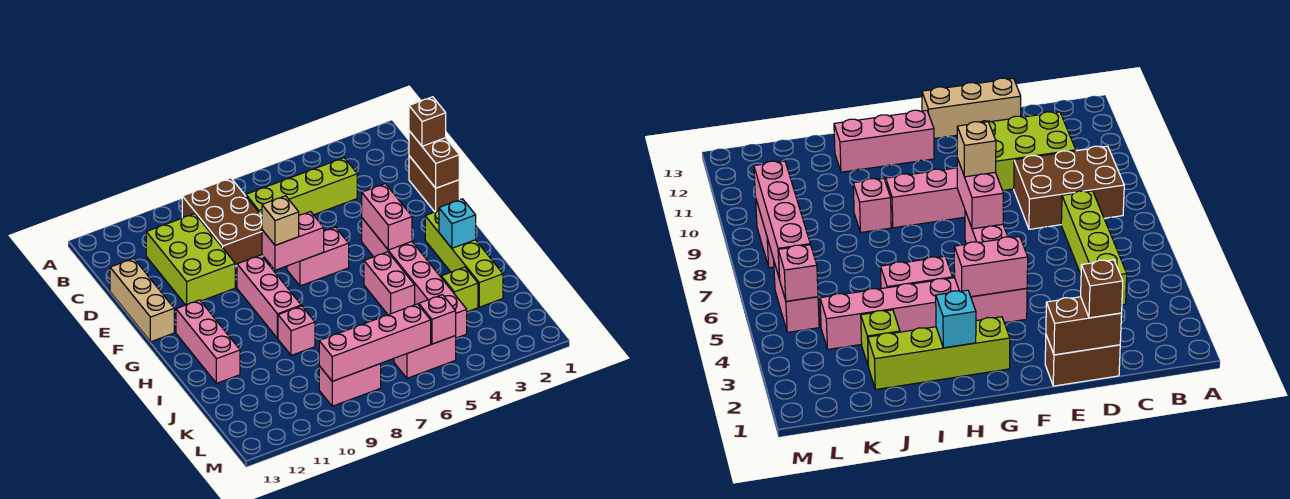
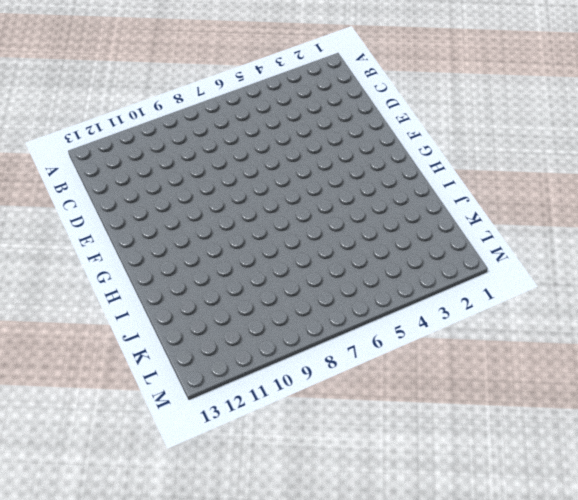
none -> brown 2x3 brick [182,178,263,266]
none -> lime 1x4 brick [246,158,357,216]
none -> lime 2x3 brick [146,214,235,305]

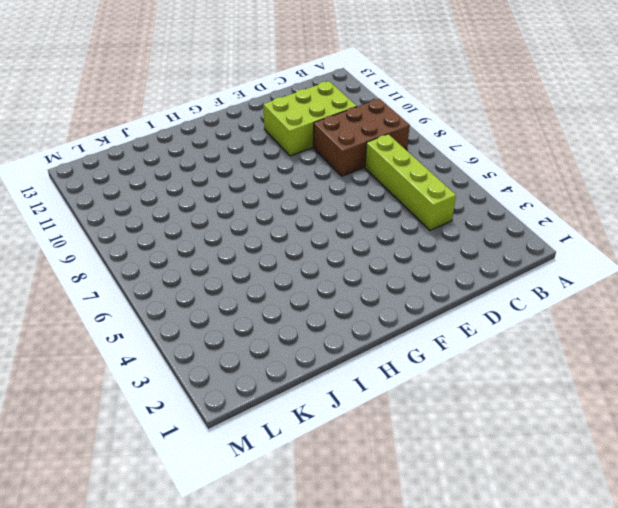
none -> brown 1x2 brick [409,156,459,212]
none -> tan 1x3 brick [110,258,174,342]
none -> pink 1x6 brick [362,218,467,338]

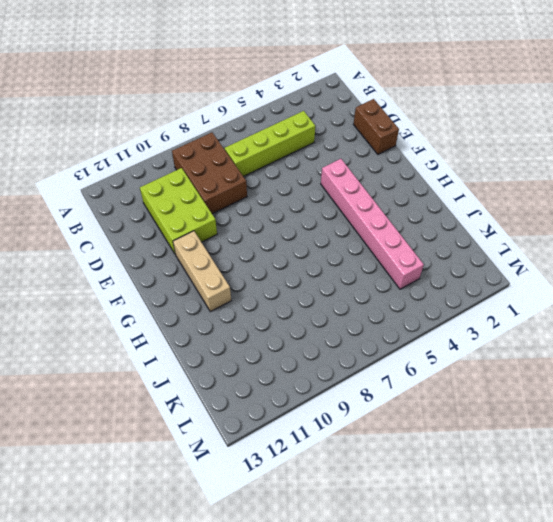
tan 1x3 brick [173,231,231,312] -> tan 1x3 brick moved to [110,258,174,342]
none -> pink 1x2 brick [287,227,349,286]
none -> pink 1x3 brick [237,255,301,339]
none -> lime 1x4 brick [425,210,503,307]

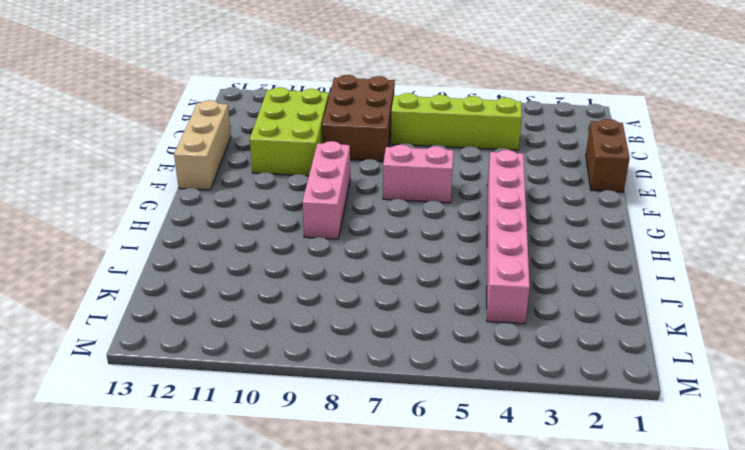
none -> lime 1x4 brick [425,210,503,307]
none -> pink 1x3 brick [176,300,240,383]
none -> pink 1x2 brick [364,252,415,315]

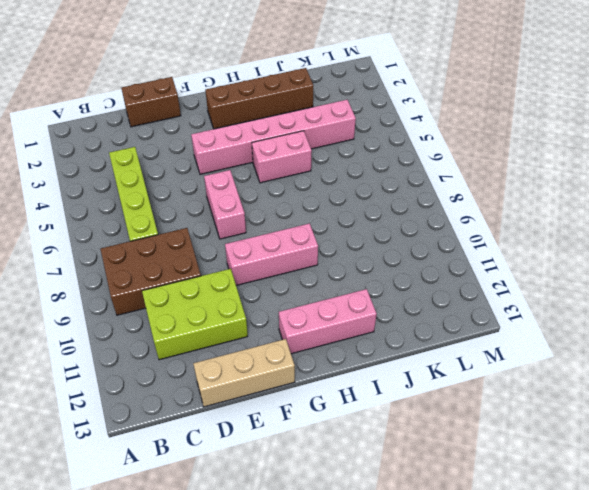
brown 1x4 brick [205,68,313,129] -> lime 1x4 brick [425,210,503,307]
none -> pink 1x1 brick [278,306,315,355]
none -> lime 1x1 brick [441,267,478,312]
none -> pink 1x2 brick [394,336,456,378]

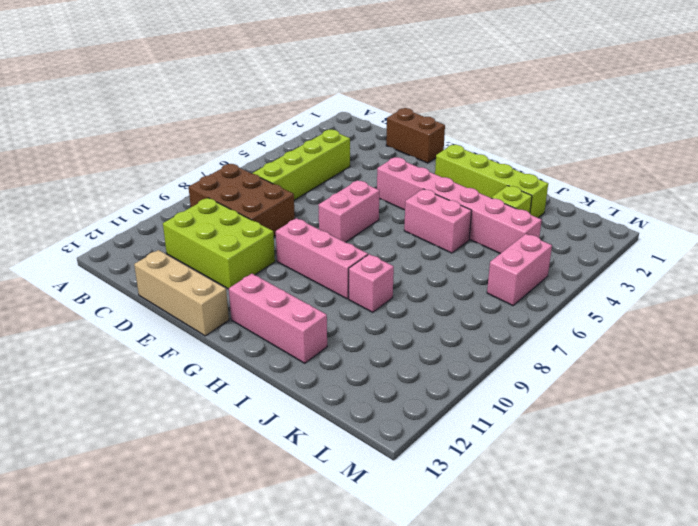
none -> pink 1x2 brick [319,364,381,406]
none -> brown 1x2 brick [409,131,459,188]
none -> pink 1x2 brick [362,184,412,250]

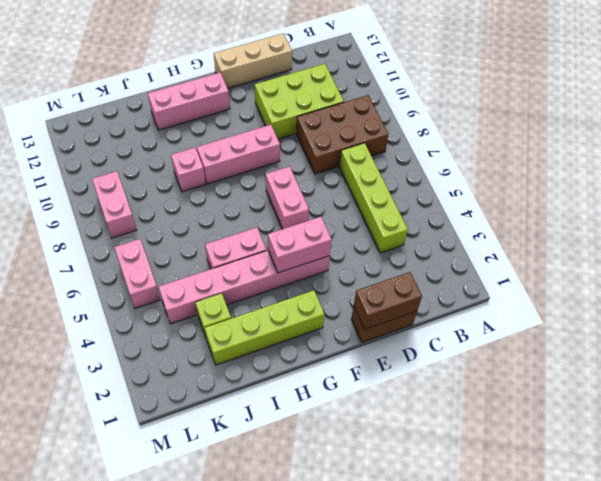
none -> pink 1x2 brick [262,212,324,270]
none -> cyan 1x1 brick [439,199,476,248]
none -> pink 1x1 brick [419,295,456,344]

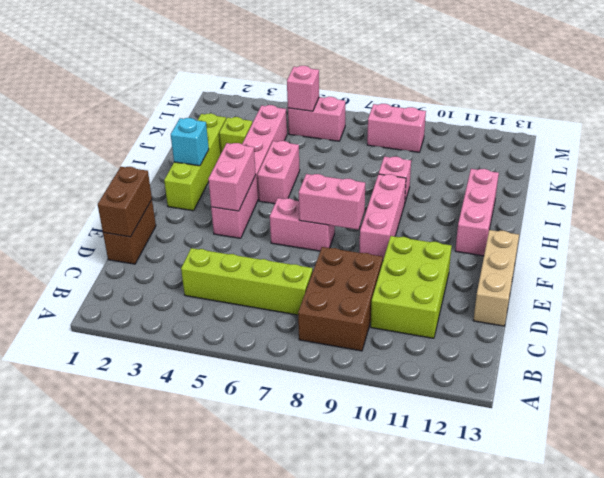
none -> pink 1x4 brick [319,304,431,381]
none -> brown 1x1 brick [409,97,446,146]
none -> tan 1x1 brick [262,196,299,245]

